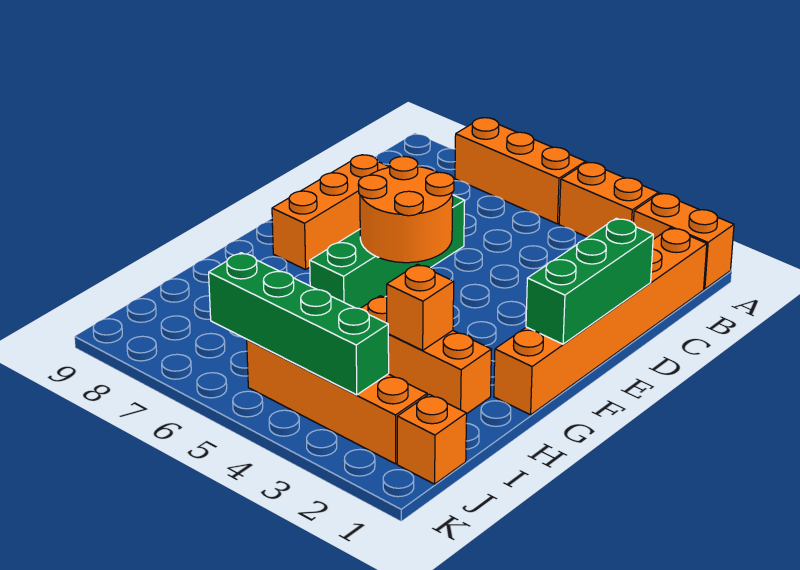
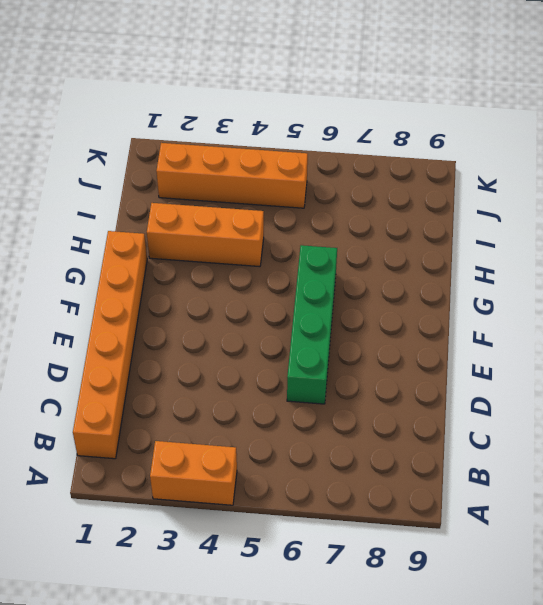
none -> orange 1x2 brick [633,193,734,289]
none -> orange 1x3 brick [455,118,586,224]
none -> orange 1x3 brick [272,155,389,270]

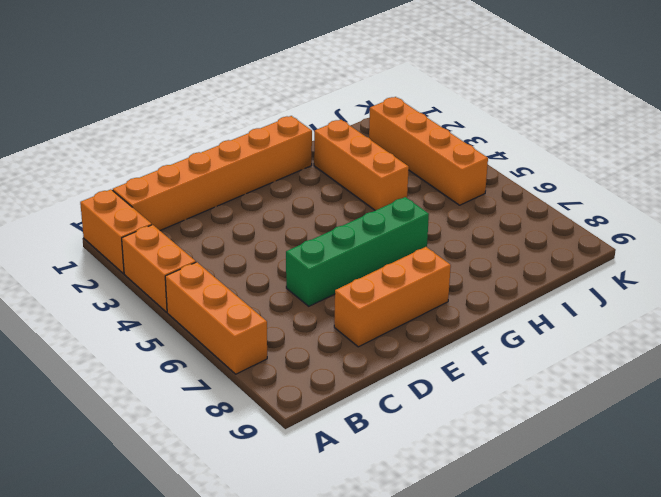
none -> orange 1x1 brick [397,394,467,484]
none -> green 1x3 brick [526,218,653,344]
none -> orange 2x2 round brick [358,156,454,263]

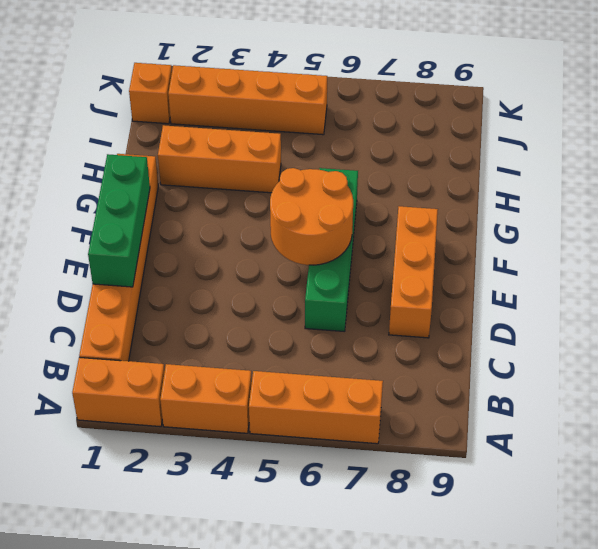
none -> orange 1x1 brick [387,264,454,350]
none -> green 1x4 brick [209,253,389,395]

